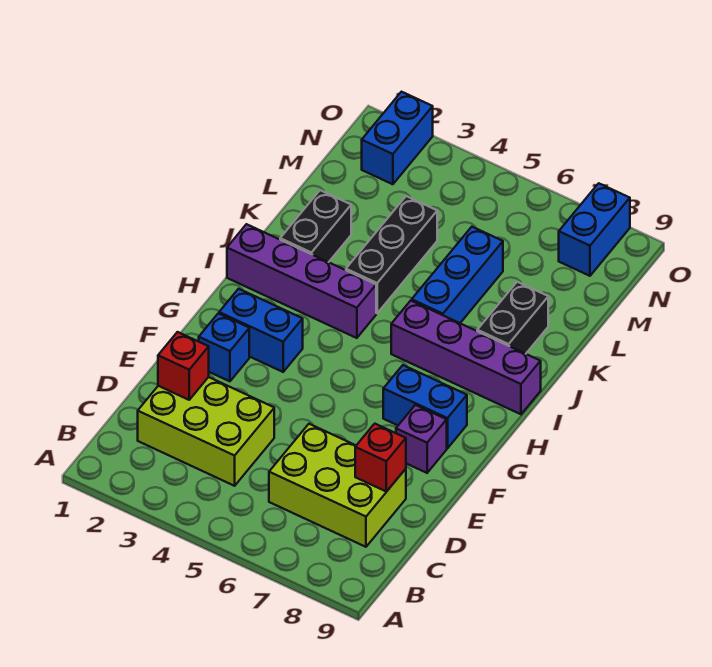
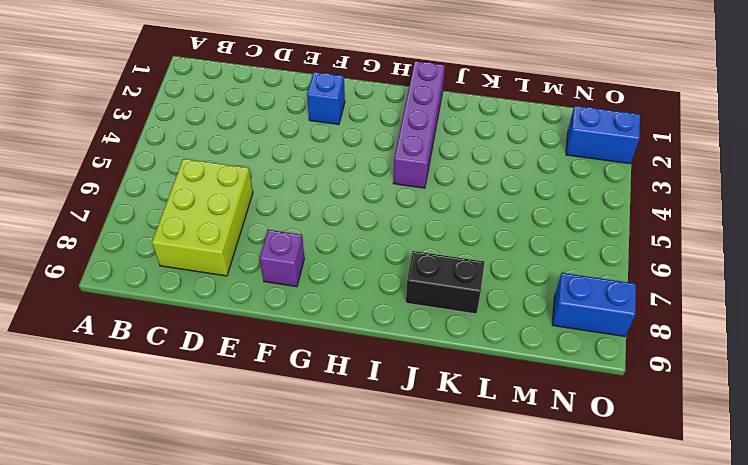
none -> lime 2x3 brick [138,377,274,486]
none -> blue 1x2 brick [219,289,303,372]
none -> blue 1x2 brick [383,365,467,448]

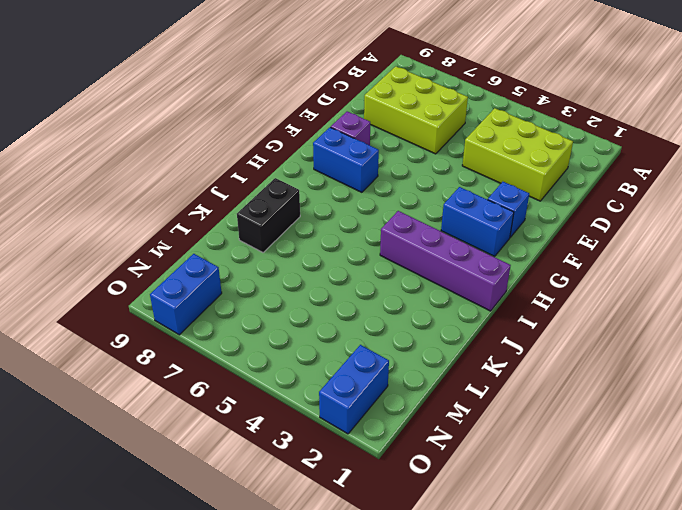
none -> purple 1x4 brick [391,301,541,414]
none -> black 1x2 brick [280,190,351,262]
none -> black 1x3 brick [346,196,437,313]

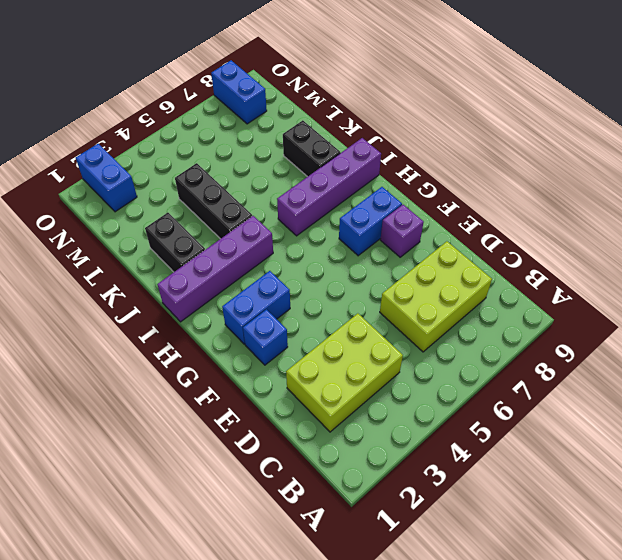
none -> blue 1x3 brick [412,227,503,323]
none -> red 1x1 brick [158,332,209,400]
none -> red 1x1 brick [355,424,406,492]

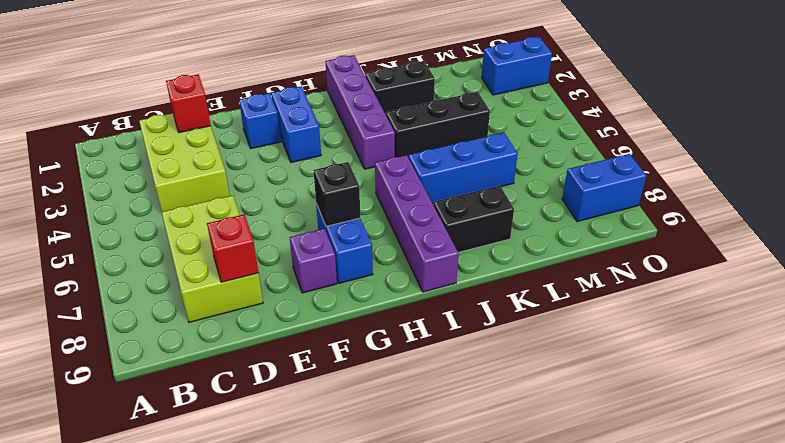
black 1x1 brick [313,162,360,226] -> none

